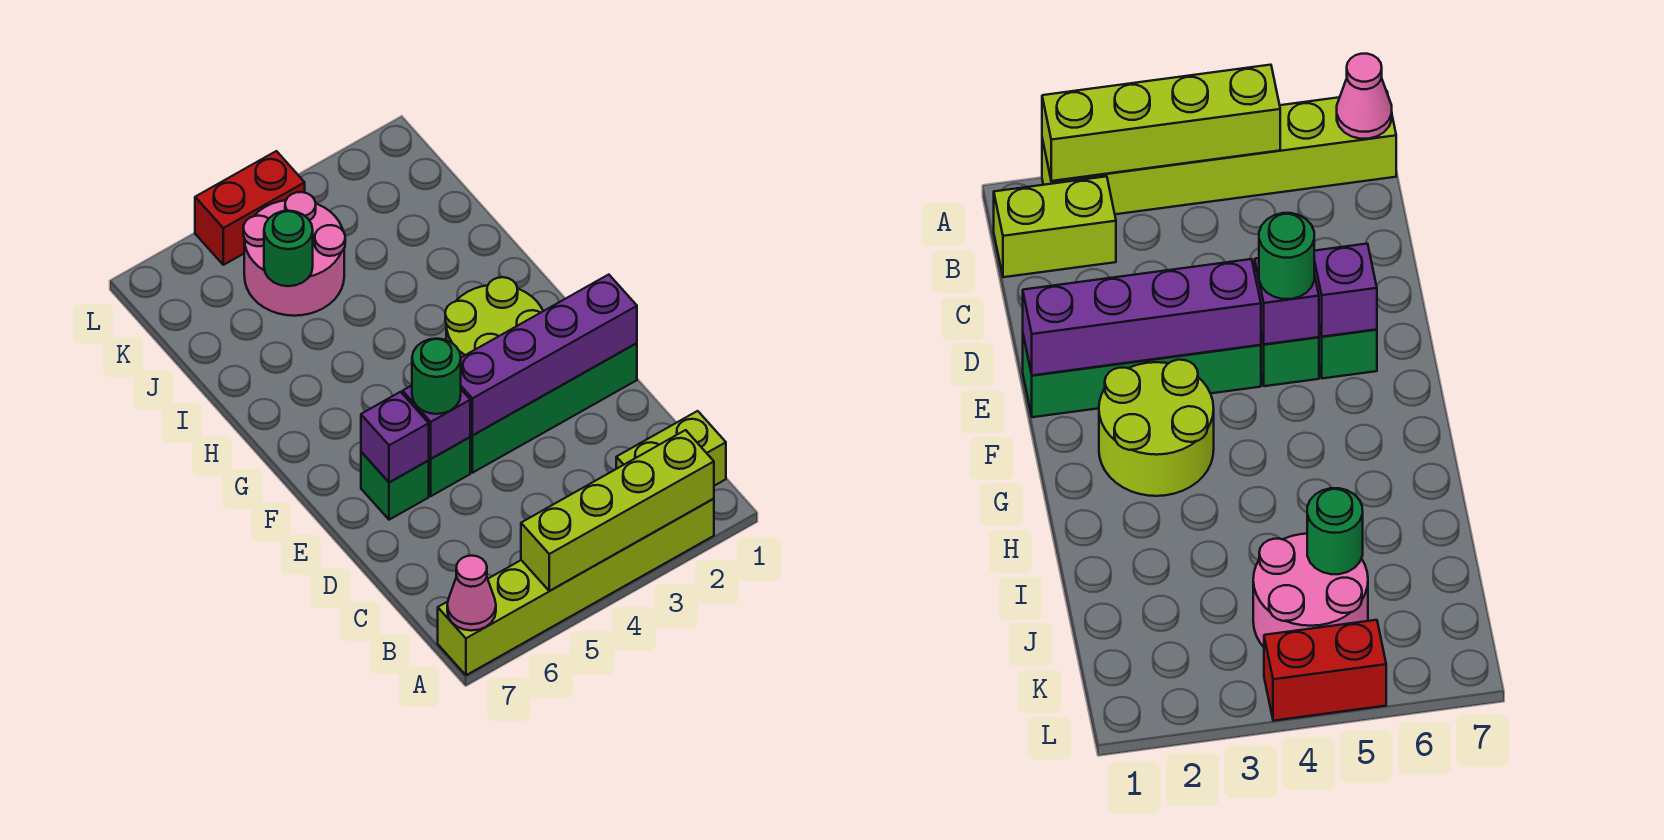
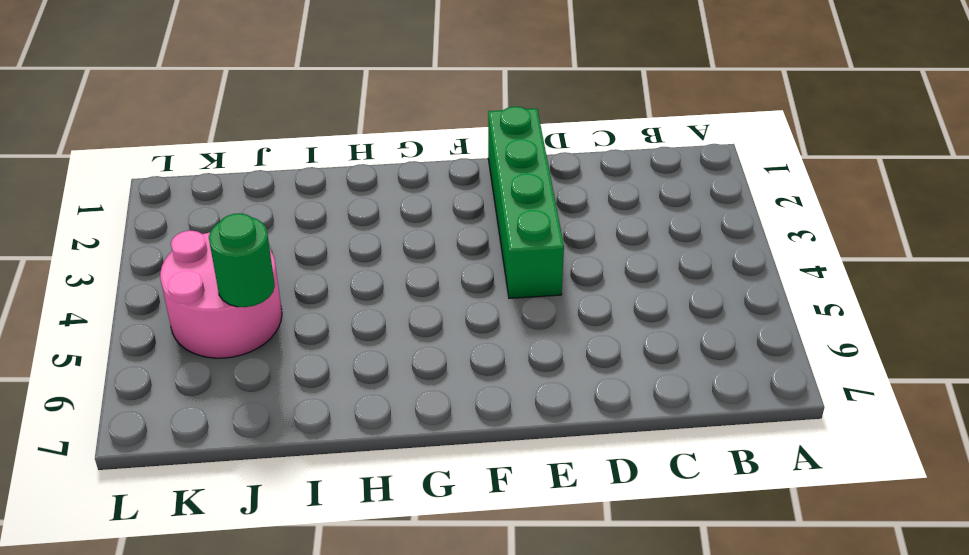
none -> lime 1x6 brick [438,499,714,675]
none -> lime 1x2 brick [616,411,726,486]
none -> green 1x1 brick [428,437,470,496]

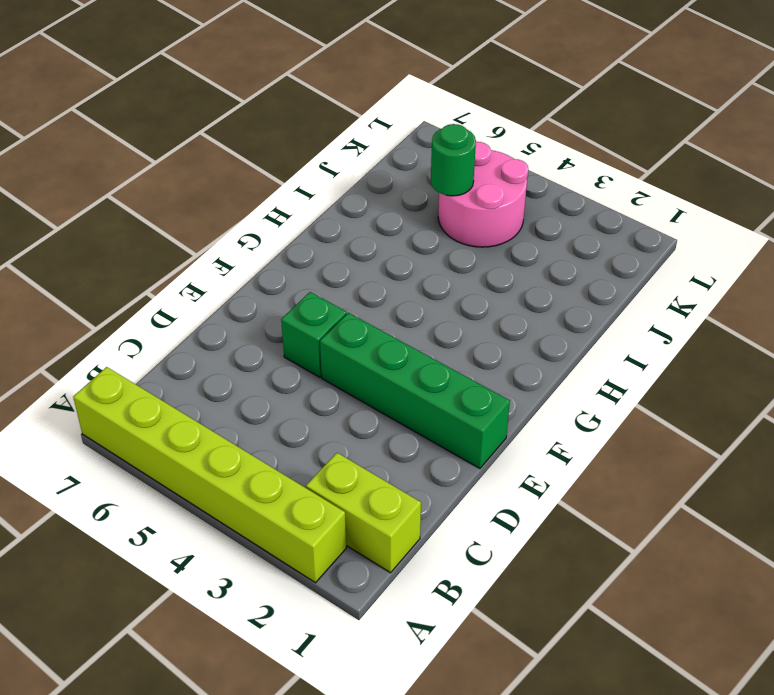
none -> green 1x1 brick [361,452,429,520]
none -> lime 2x2 round brick [445,277,543,357]
none -> red 1x2 brick [195,151,305,265]

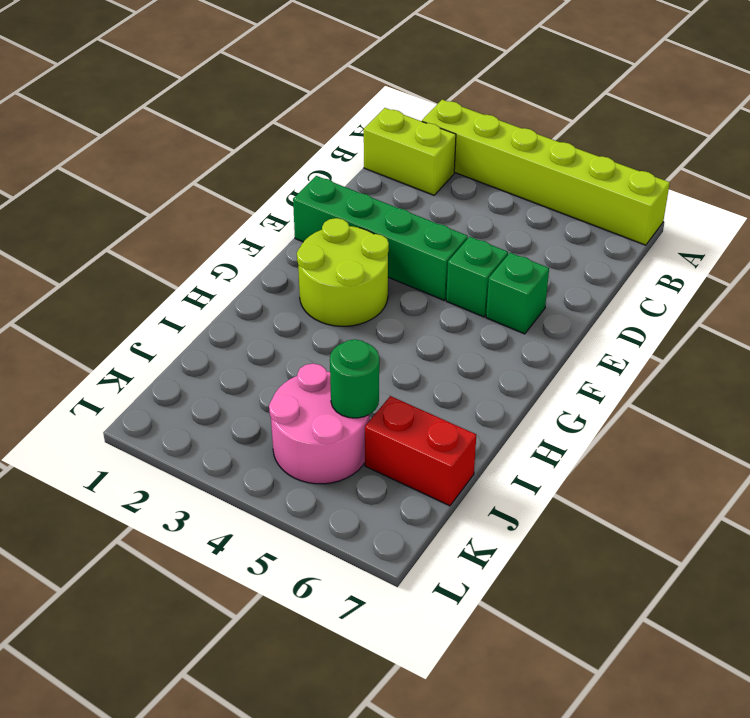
red 1x2 brick [365,396,476,506] -> red 1x2 brick moved to [195,151,305,265]
none -> lime 1x4 brick [521,430,714,591]
none -> pink 1x1 cone [447,556,496,631]
none -> purple 1x4 brick [461,275,637,436]

